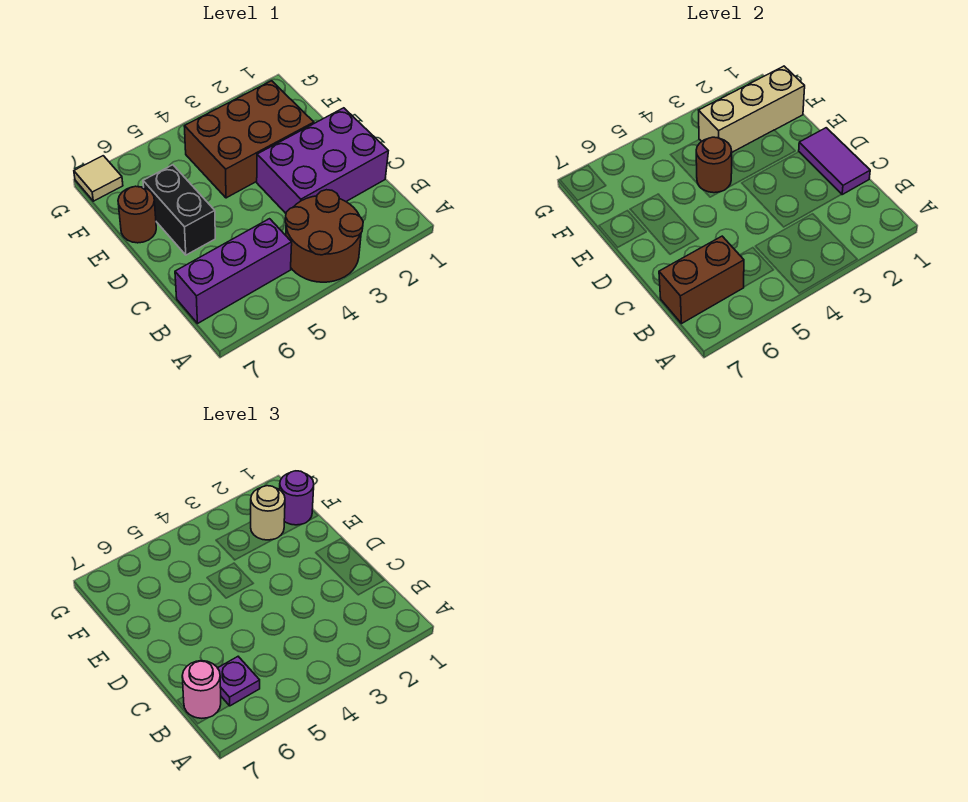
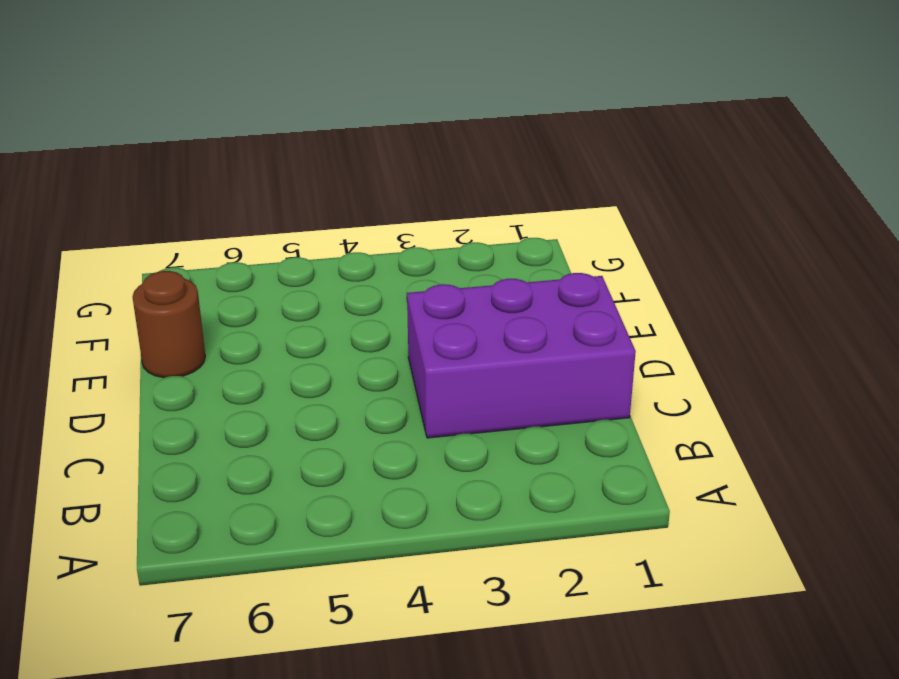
none -> brown 2x2 round brick [285,190,363,282]
none -> purple 1x3 brick [175,219,292,323]
none -> black 1x2 brick [143,165,215,255]

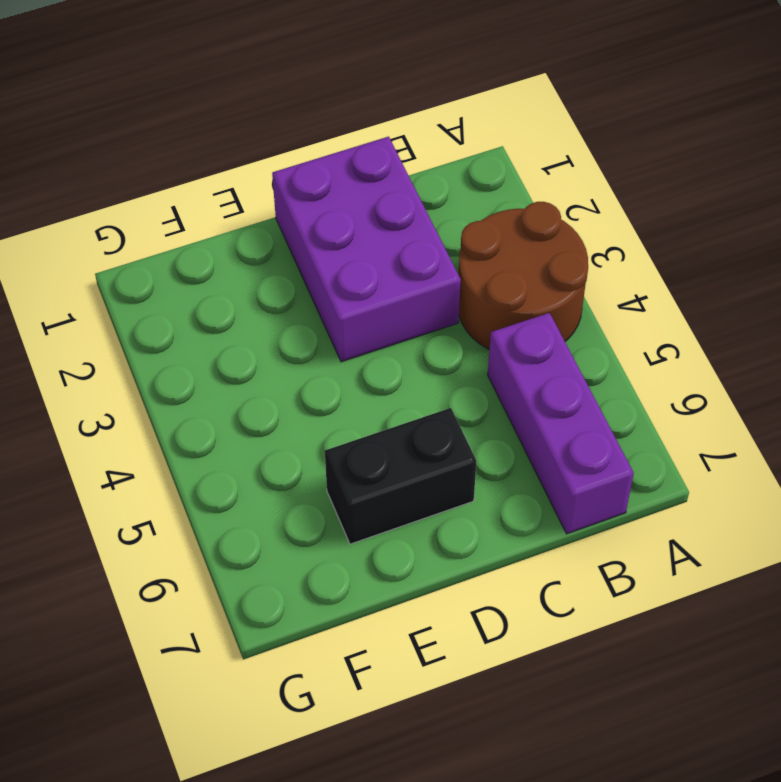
none -> brown 2x3 brick [184,81,314,198]
none -> brown 1x1 round brick [118,186,156,243]
none -> tan 1x1 tile [74,156,123,201]

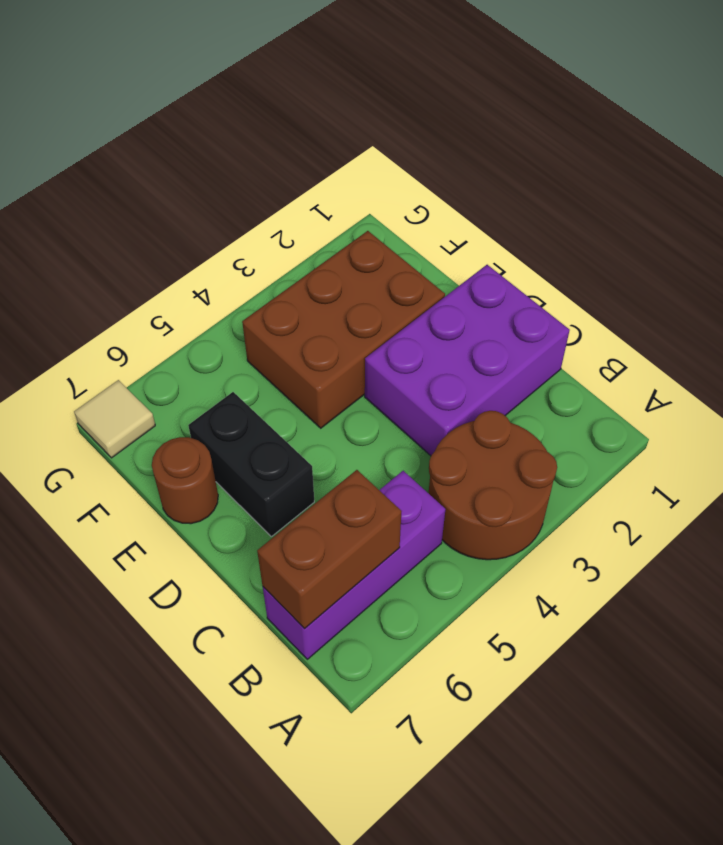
none -> purple 1x2 tile [799,128,870,194]
none -> brown 1x1 round brick [696,137,732,193]
none -> tan 1x3 brick [699,66,805,152]

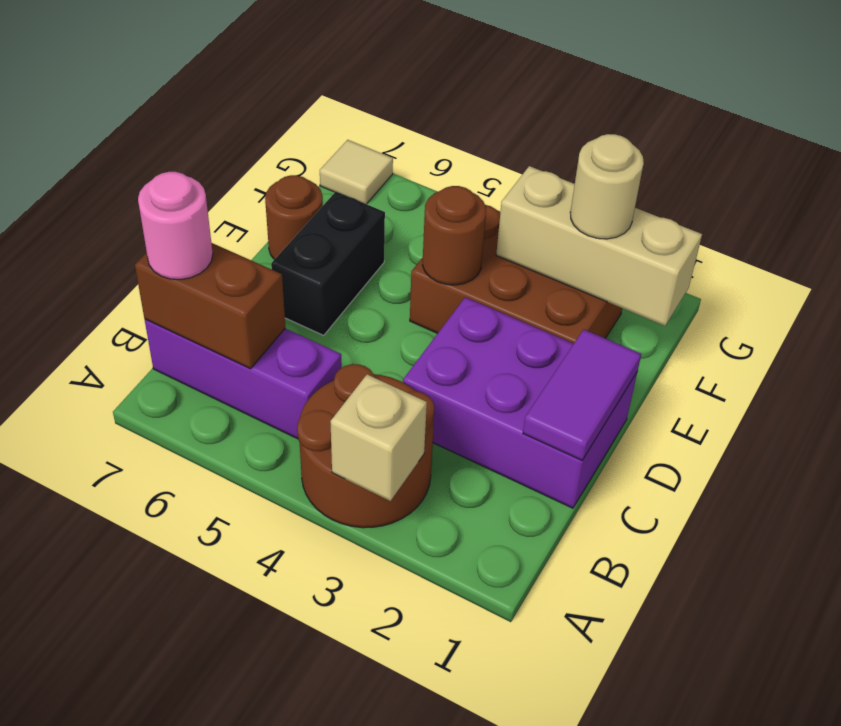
tan 1x1 brick [330,375,427,501] -> none
none -> purple 1x1 plate [218,657,260,706]
none -> purple 1x1 round brick [280,471,314,525]

